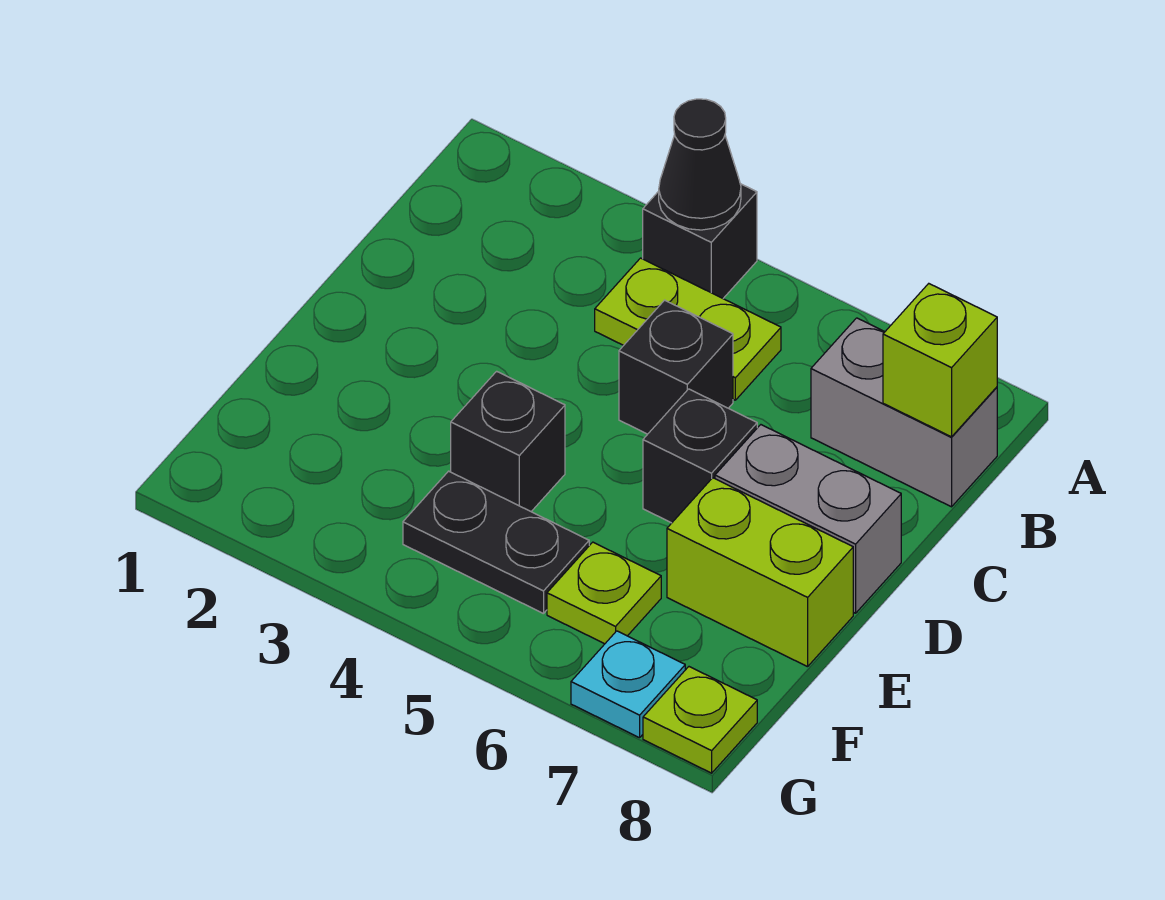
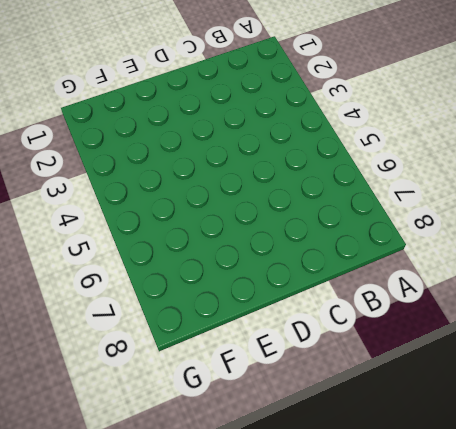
none -> black 1x1 brick [643,184,757,298]
none -> lime 1x2 plate [595,258,781,400]
none -> grey 1x2 brick [811,318,997,507]

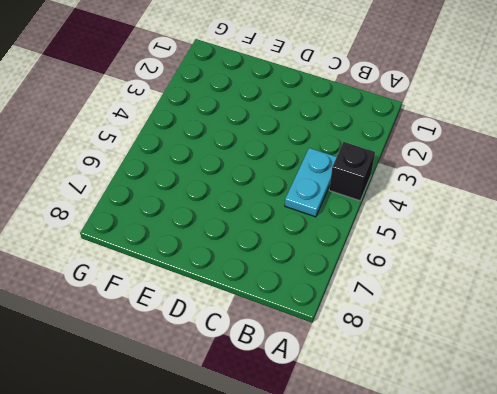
cyan 1x2 plate [285,148,336,217] -> lime 1x2 plate [595,258,781,400]
none -> grey 1x2 brick [811,318,997,507]
none -> black 1x1 brick [619,300,733,434]
none -> black 1x1 brick [643,389,757,523]

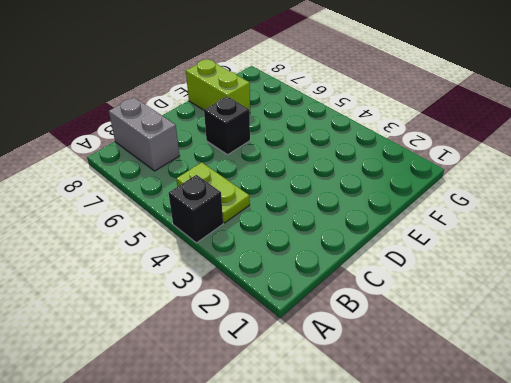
none -> black 1x1 brick [619,300,733,434]
none -> grey 1x2 brick [715,425,901,613]
none -> black 1x1 brick [451,371,565,512]

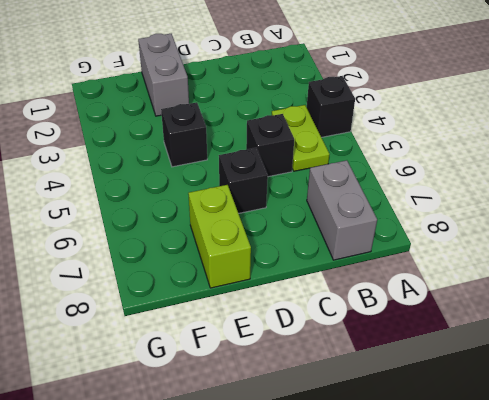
grey 1x2 brick [138,34,189,116] -> grey 1x2 brick moved to [715,425,901,613]
none -> black 1x2 plate [403,471,589,614]
none -> lime 1x1 plate [547,542,661,644]
none -> cyan 1x1 plate [571,631,685,738]

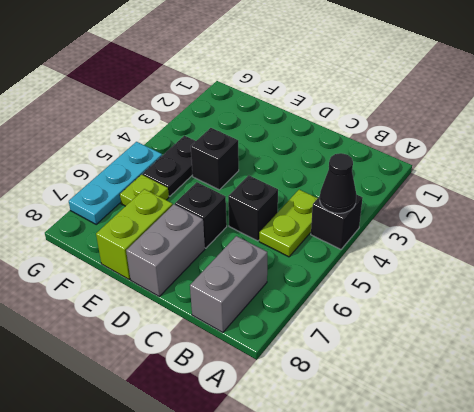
cyan 1x3 plate [69,142,162,224] -> cyan 1x1 plate [571,631,685,738]
none -> lime 1x1 plate [643,667,757,773]
none -> lime 1x1 brick [883,284,997,437]

